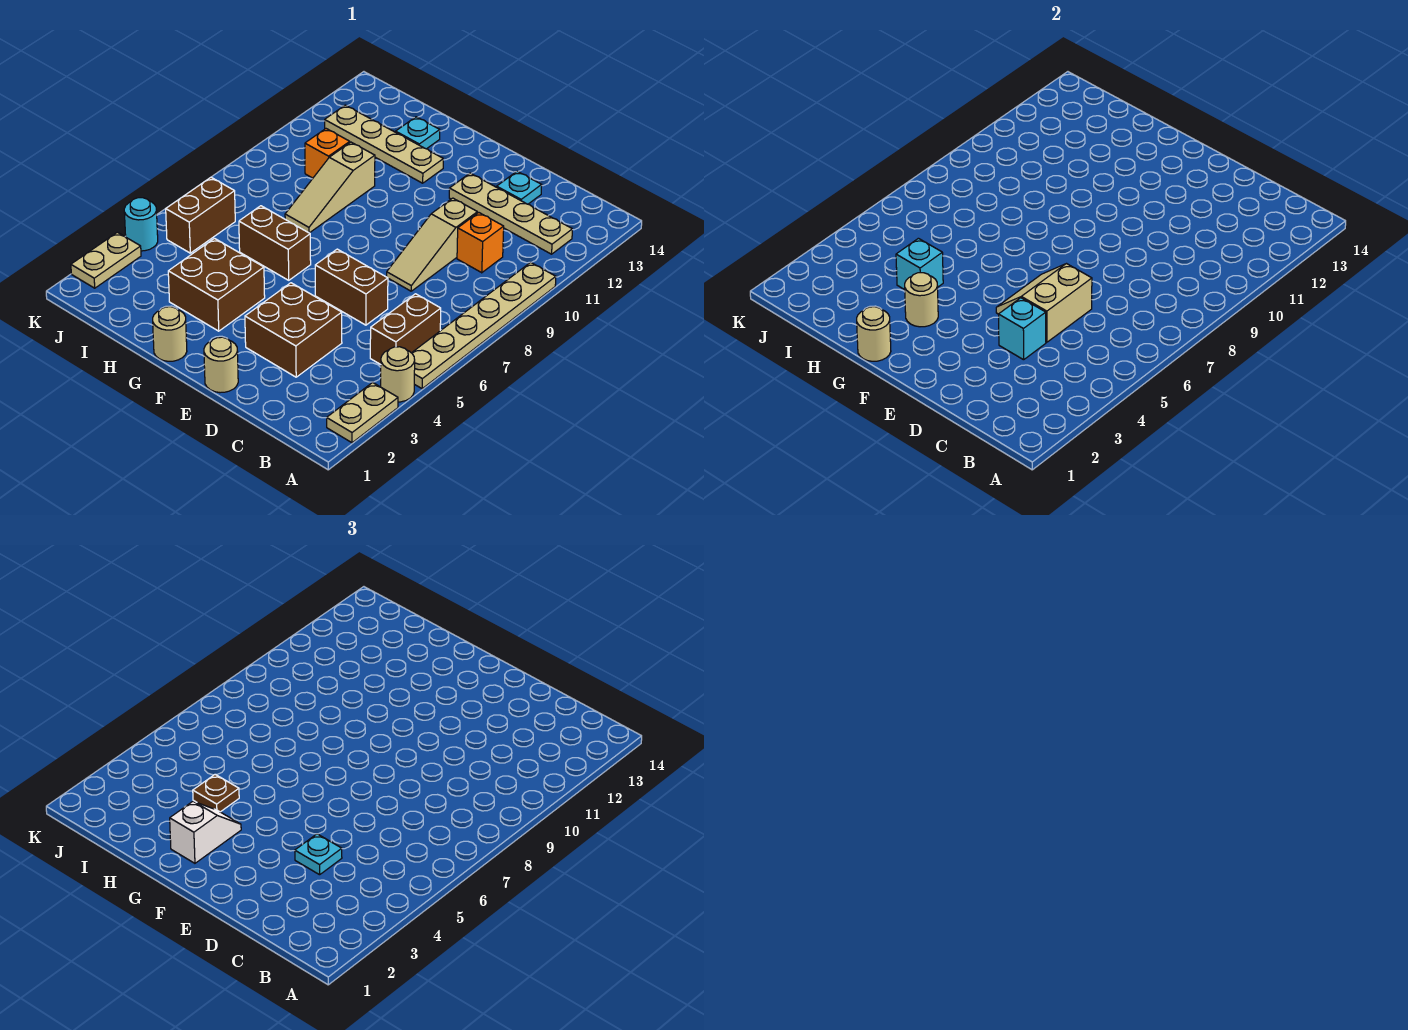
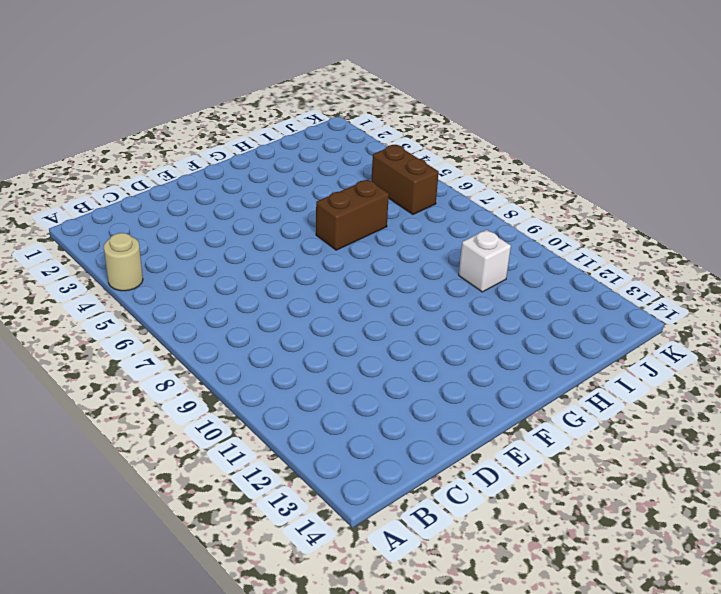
white 1x1 brick [459,230,511,292] -> orange 1x1 brick [305,129,350,178]
none -> tan 1x2 plate [327,383,398,443]
none -> tan 1x6 plate [412,262,556,389]
none -> brown 1x2 brick [370,294,441,365]

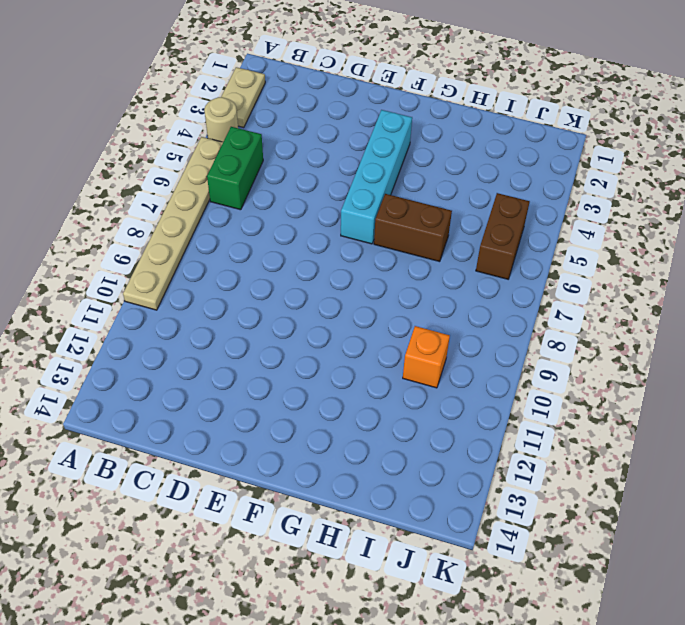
green 1x2 brick [207,127,263,210] -> brown 1x2 brick [370,294,441,365]
cyan 1x4 brick [341,110,412,244] -> none
none -> tan 1x4 plate [449,173,572,254]
none -> orange 1x1 brick [457,212,504,273]
none -> brown 2x2 brick [245,283,342,377]

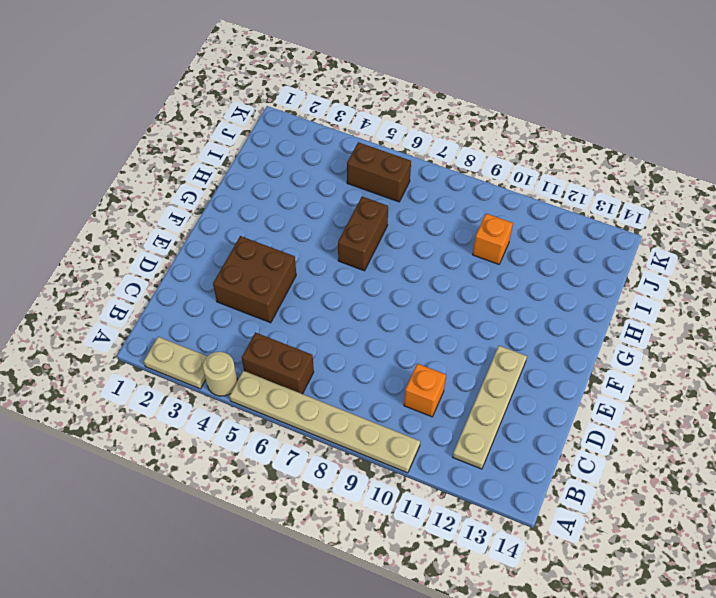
none -> brown 1x2 brick [315,249,388,325]
none -> tan 1x3 slope [387,198,477,291]
none -> cyan 1x1 plate [497,171,542,204]

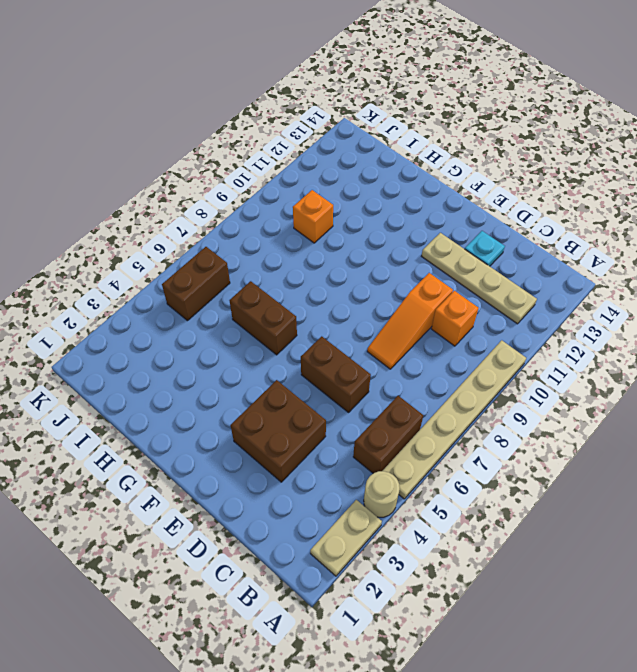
orange 1x3 slope [367,273,453,369] -> tan 1x3 slope [387,198,477,291]
none -> tan 1x1 round brick [204,337,238,393]
none -> tan 1x1 round brick [153,307,187,361]
none -> brown 2x2 brick [168,238,265,331]

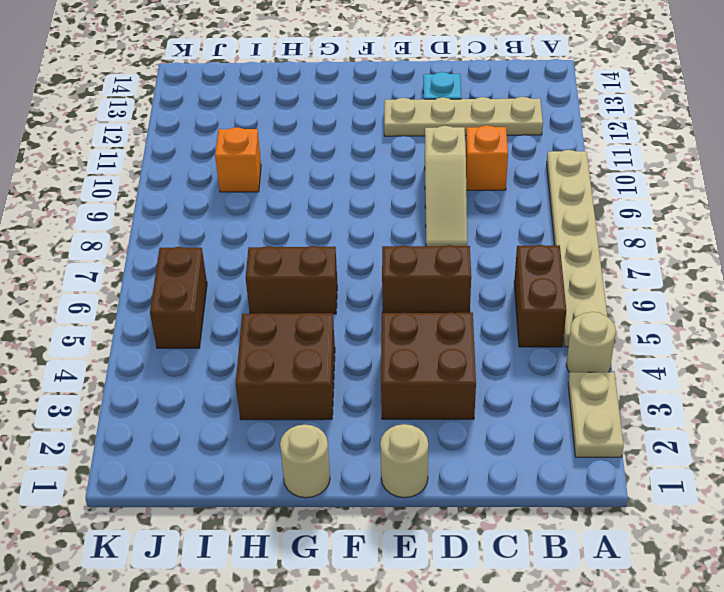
none -> tan 1x4 plate [325,105,443,183]
none -> tan 1x3 slope [285,142,375,233]
none -> cyan 1x1 plate [396,117,440,149]

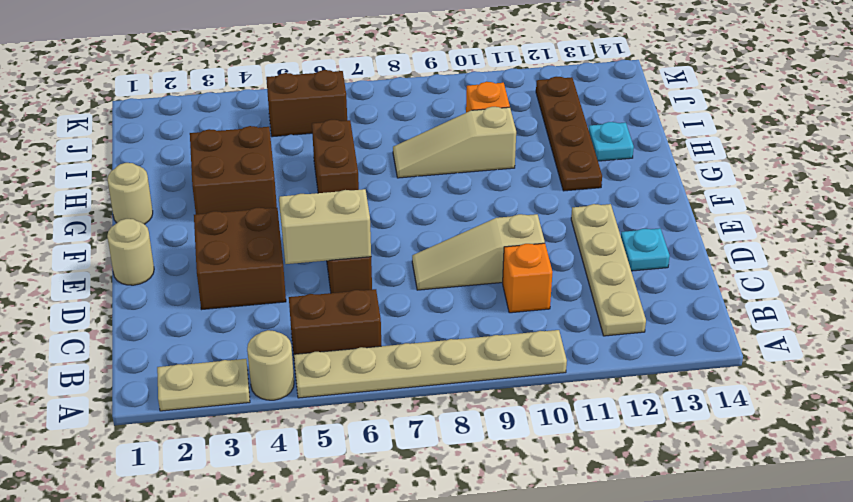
brown 1x4 plate [536,77,602,191] -> tan 1x4 plate [325,105,443,183]
none -> tan 1x2 plate [71,232,141,288]
none -> cyan 1x1 round brick [124,198,158,251]
none -> cyan 1x1 brick [999,298,1046,360]

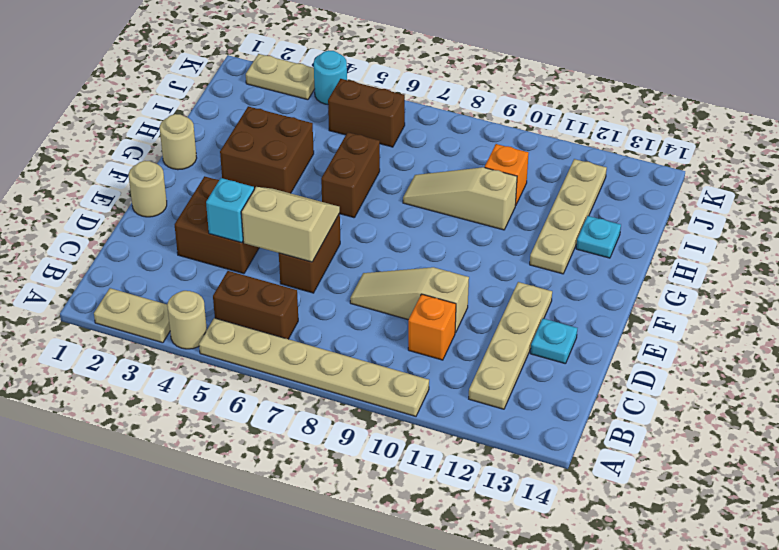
none -> tan 1x1 round brick [857,307,891,361]
none -> tan 1x1 round brick [905,273,938,327]
none -> cyan 1x1 brick [896,238,943,290]

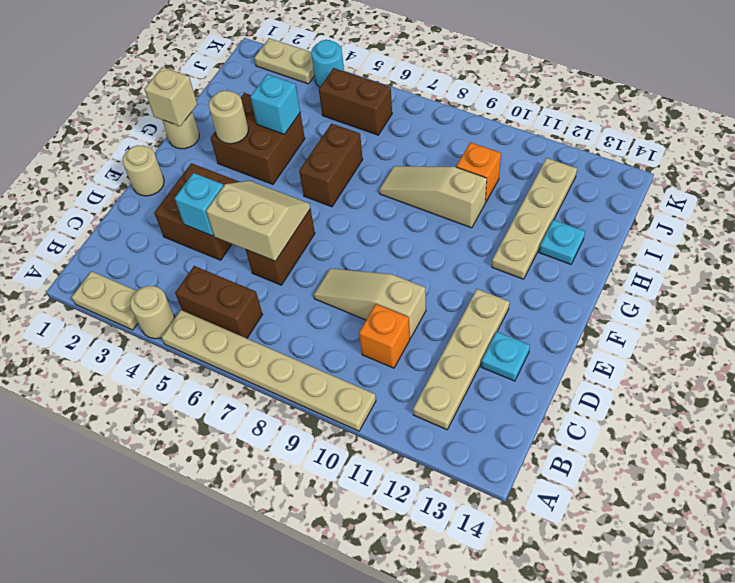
tan 1x1 brick [144,67,197,126] -> tan 1x1 round brick [857,307,891,361]
none -> cyan 1x1 plate [295,834,342,875]
none -> white 1x2 slope [170,801,241,863]
none -> brown 1x1 plate [193,774,239,812]

